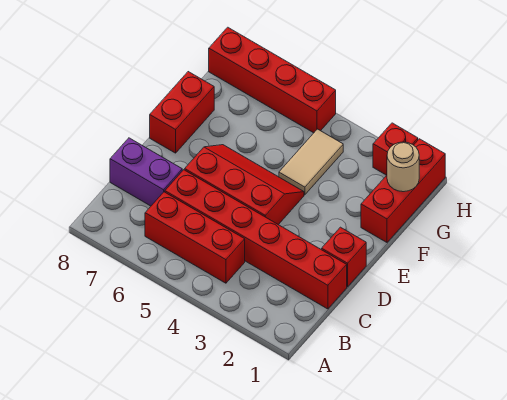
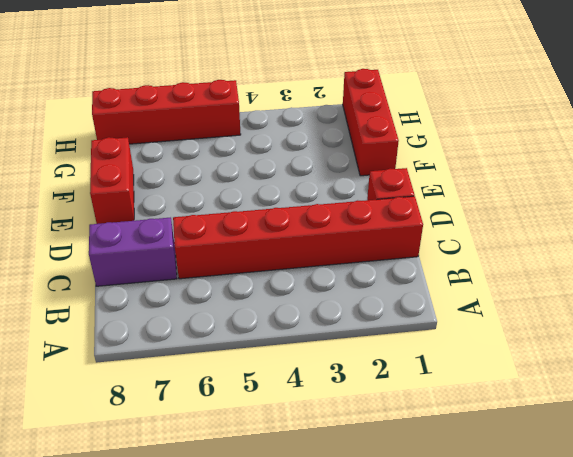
none -> red 1x3 brick [145,192,245,283]
none -> red 2x3 slope [185,145,304,225]

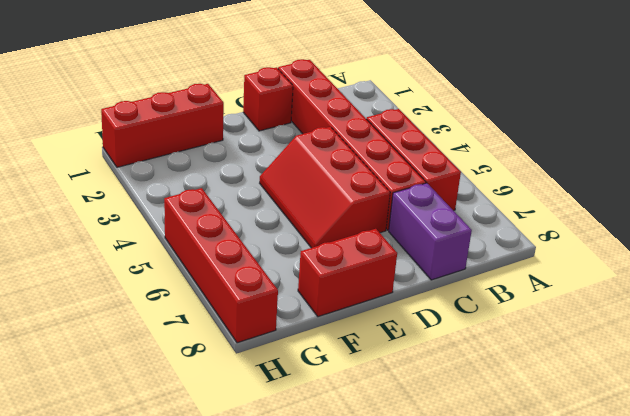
none -> tan 1x2 tile [279,129,343,195]
none -> red 1x1 brick [373,123,418,175]

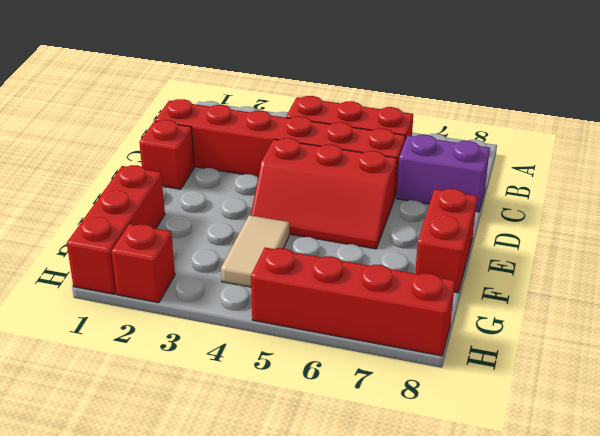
none -> tan 1x1 round brick [387,142,419,192]

